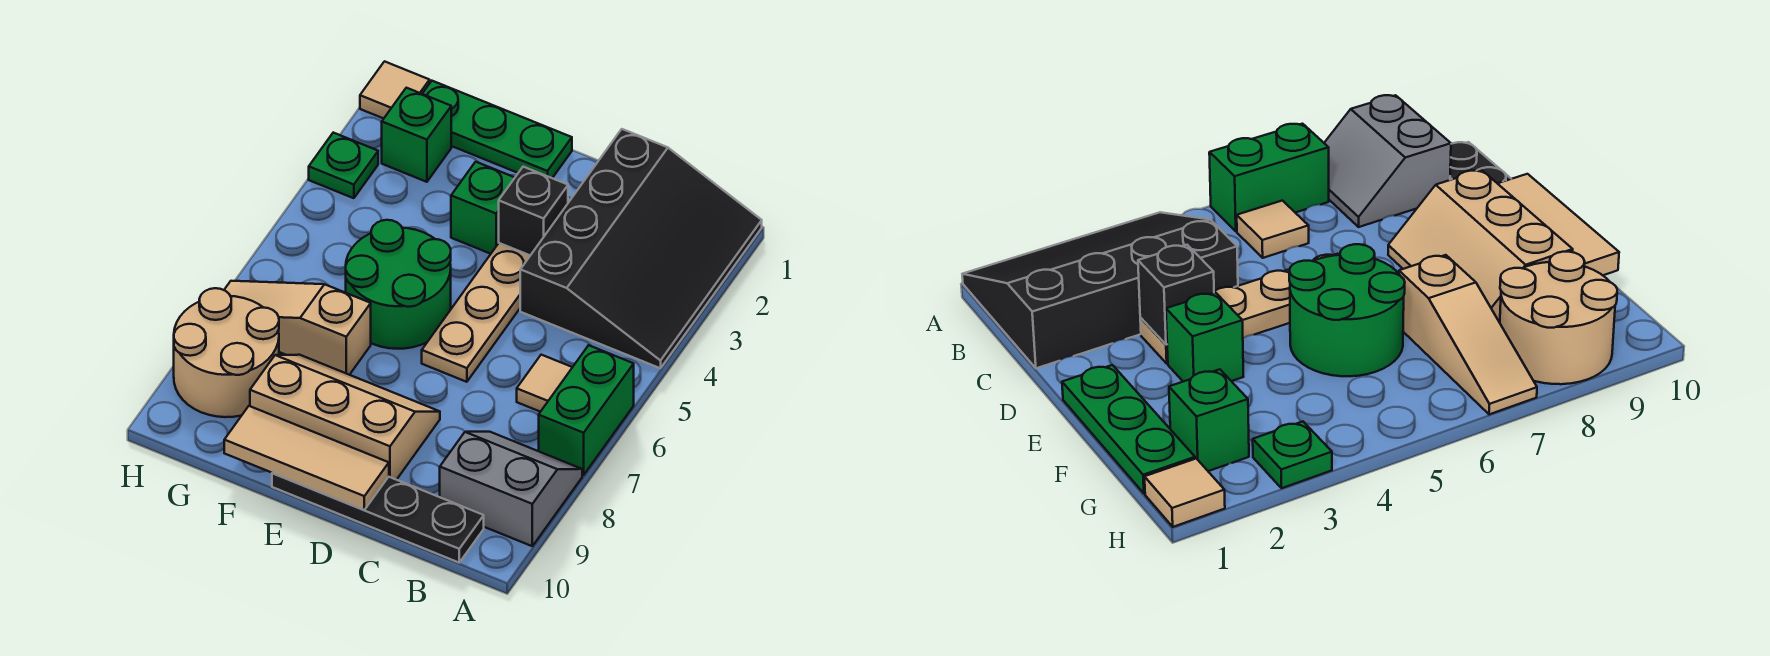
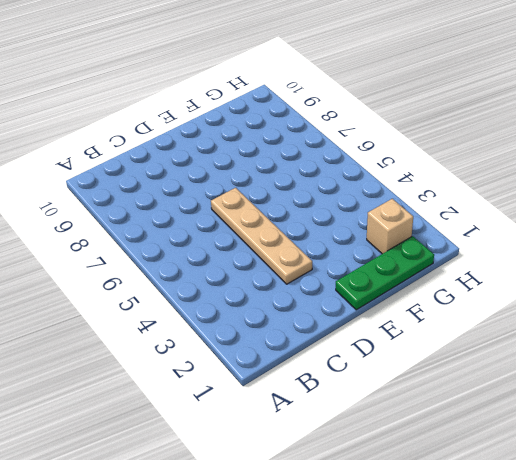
tan 1x1 brick [367,199,413,254] -> green 1x1 brick [382,88,451,182]
none -> black 3x4 slope [520,129,762,368]
none -> green 1x2 brick [539,345,634,475]
none -> grey 2x2 slope [440,432,582,546]

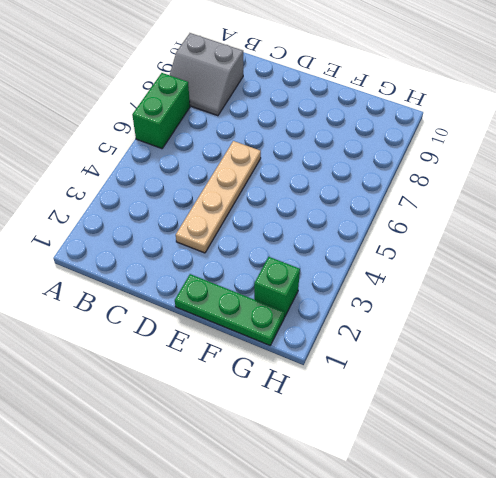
none -> black 3x4 slope [520,129,762,368]
none -> tan 1x1 tile [517,355,572,412]
none -> black 1x4 plate [272,473,484,562]

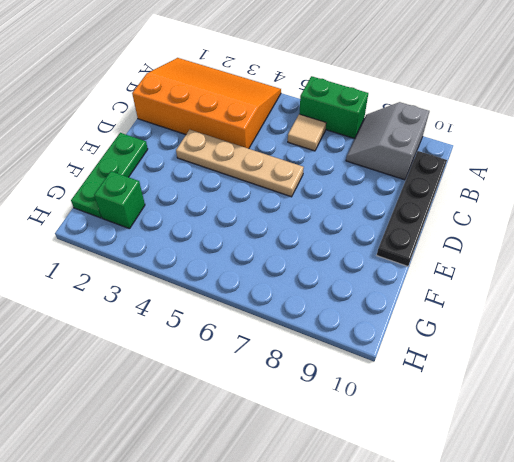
orange 3x4 slope [132,58,281,149] -> black 3x4 slope [520,129,762,368]
none -> tan 2x3 slope [250,355,440,480]
none -> green 1x1 brick [451,162,515,254]
none -> green 2x2 round brick [346,220,451,349]

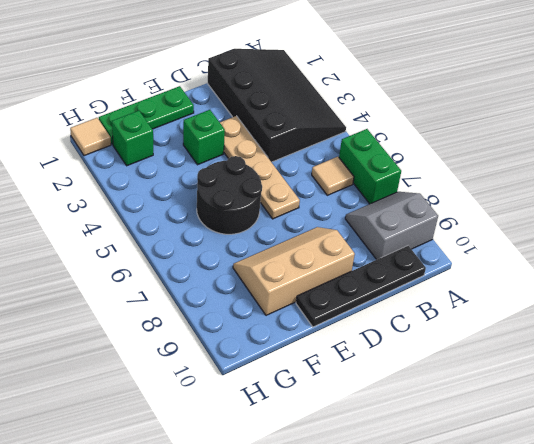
black 2x2 round brick [197,156,262,234] -> green 2x2 round brick [346,220,451,349]
none -> tan 1x3 slope [224,281,371,375]
none -> tan 2x2 round brick [174,288,279,417]
none -> green 1x1 plate [309,133,378,198]

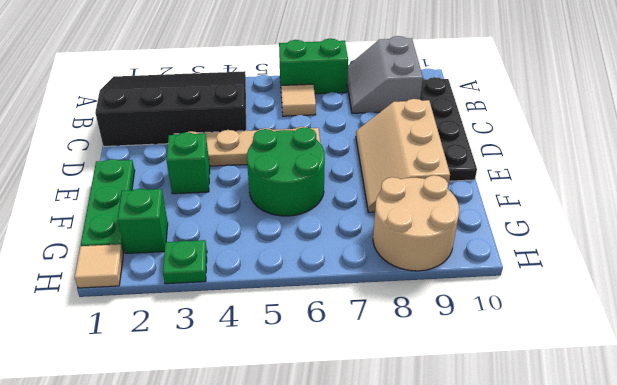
none -> tan 1x3 slope [224,281,371,375]
none -> black 1x1 brick [499,167,568,255]
none -> tan 1x3 tile [224,406,389,510]

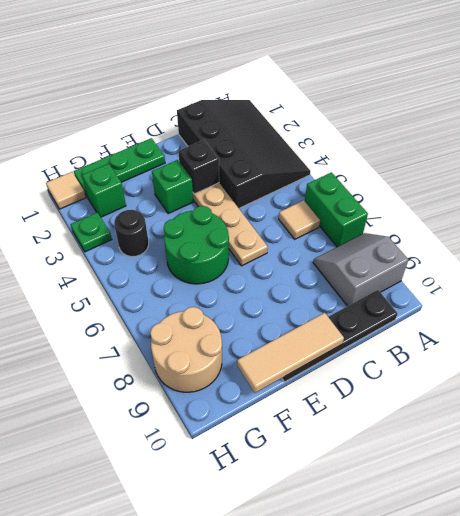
black 1x1 round brick [114,210,149,257] -> none
none -> tan 2x3 slope [250,355,440,480]
none -> tan 1x3 slope [224,281,371,375]

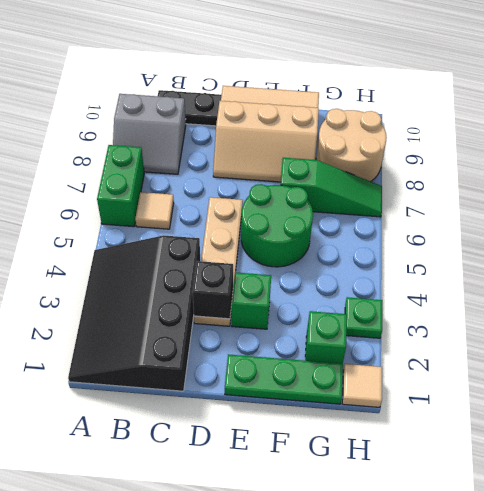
green 1x3 slope [280,158,382,217] -> tan 1x3 slope [224,281,371,375]

